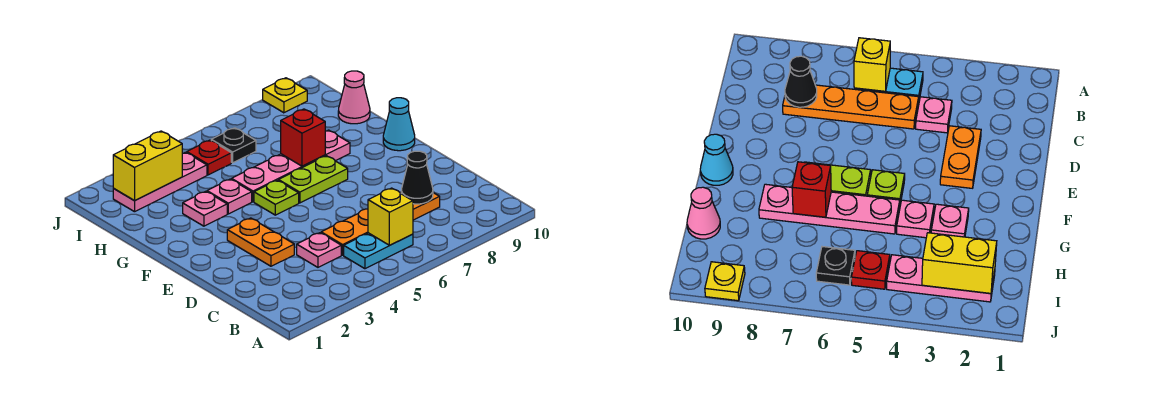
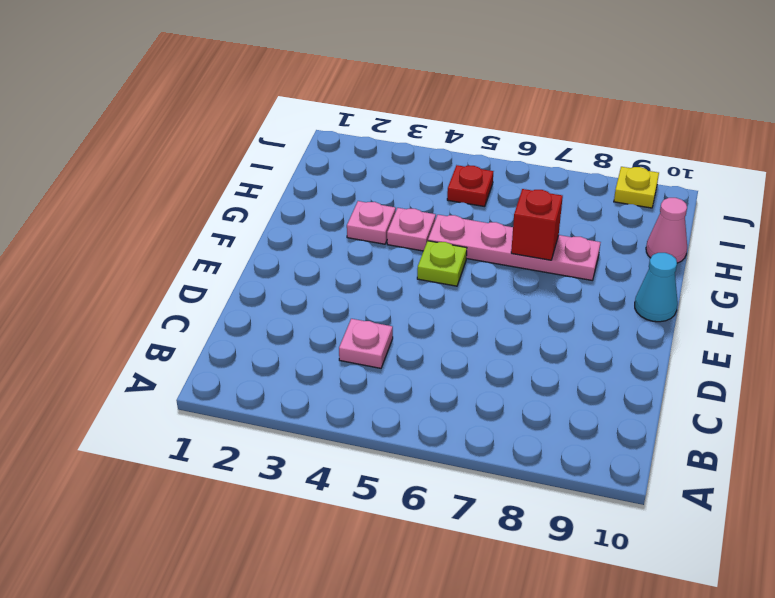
none -> cyan 1x2 plate [344,233,413,269]
none -> orange 1x4 plate [321,192,440,255]
none -> orange 1x2 plate [227,218,294,266]

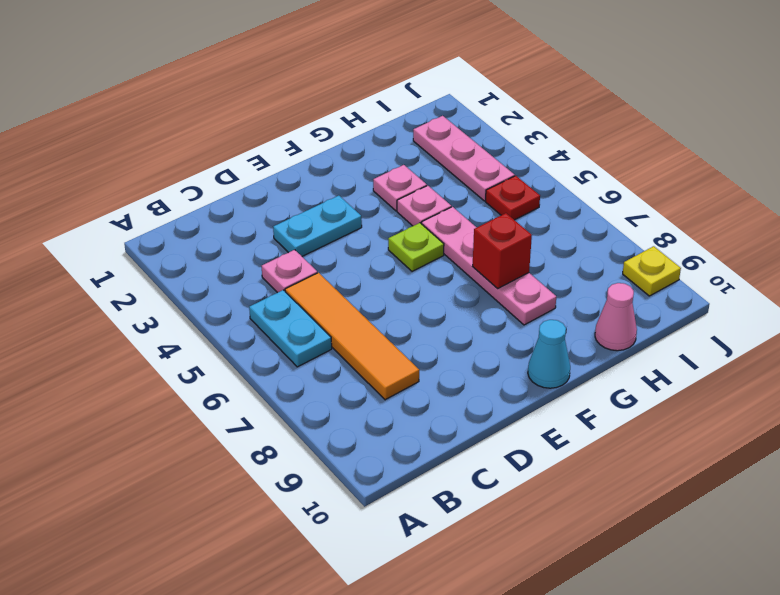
orange 1x4 tile [285,273,419,400] -> orange 1x4 plate [321,192,440,255]
cyan 1x2 plate [273,196,362,256] -> orange 1x2 plate [227,218,294,266]
none -> lime 1x2 plate [279,156,348,203]
none -> black 1x1 plate [211,128,256,163]
none -> yellow 1x1 brick [368,188,413,245]

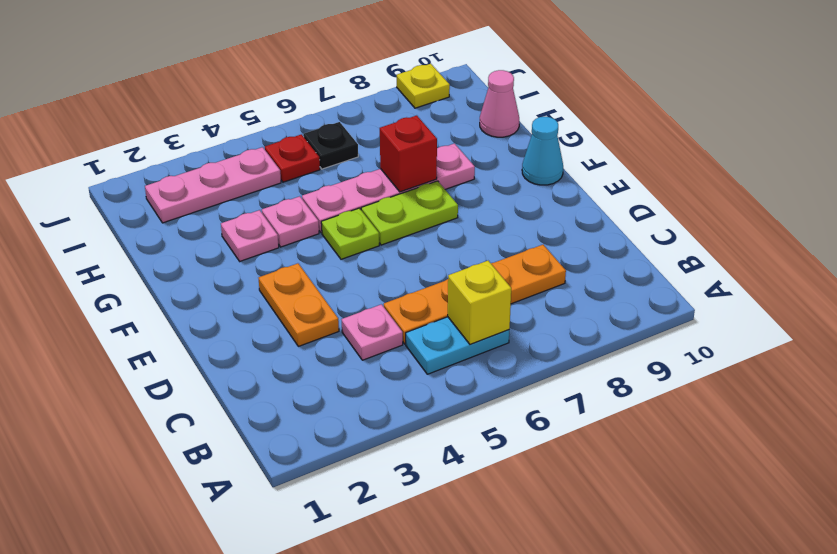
none -> black 1x1 cone [401,151,433,204]
none -> yellow 1x2 brick [113,131,182,201]

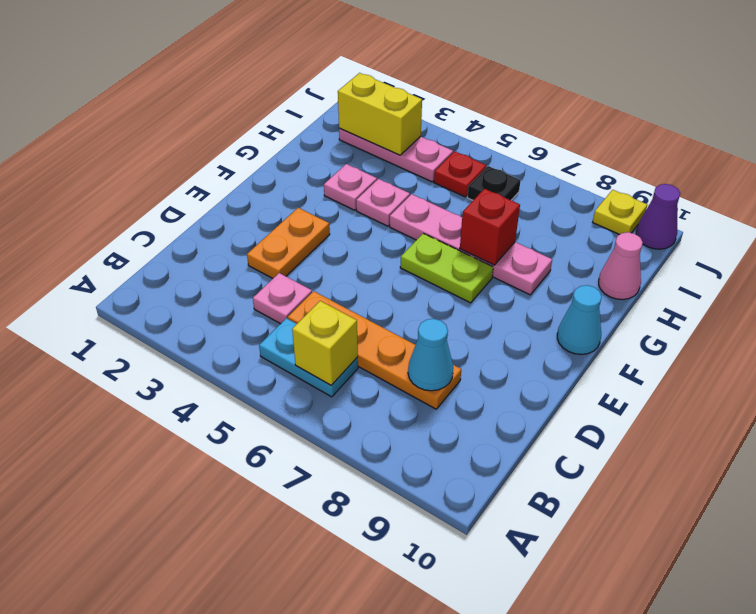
cyan 1x1 cone [408,319,453,391] -> black 1x1 cone [401,151,433,204]
purple 1x1 cone [636,184,680,249] -> none
none -> lime 1x1 plate [254,180,299,215]

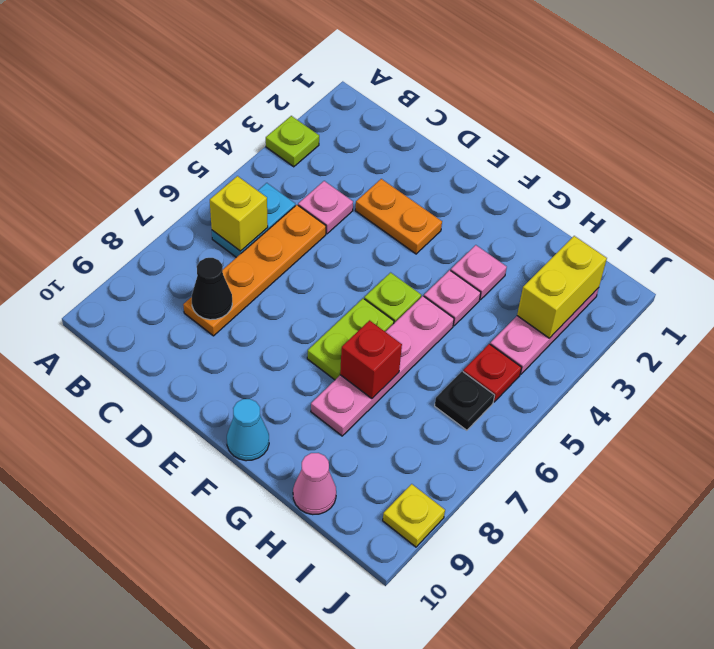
lime 1x1 plate [266,116,319,167] -> none

